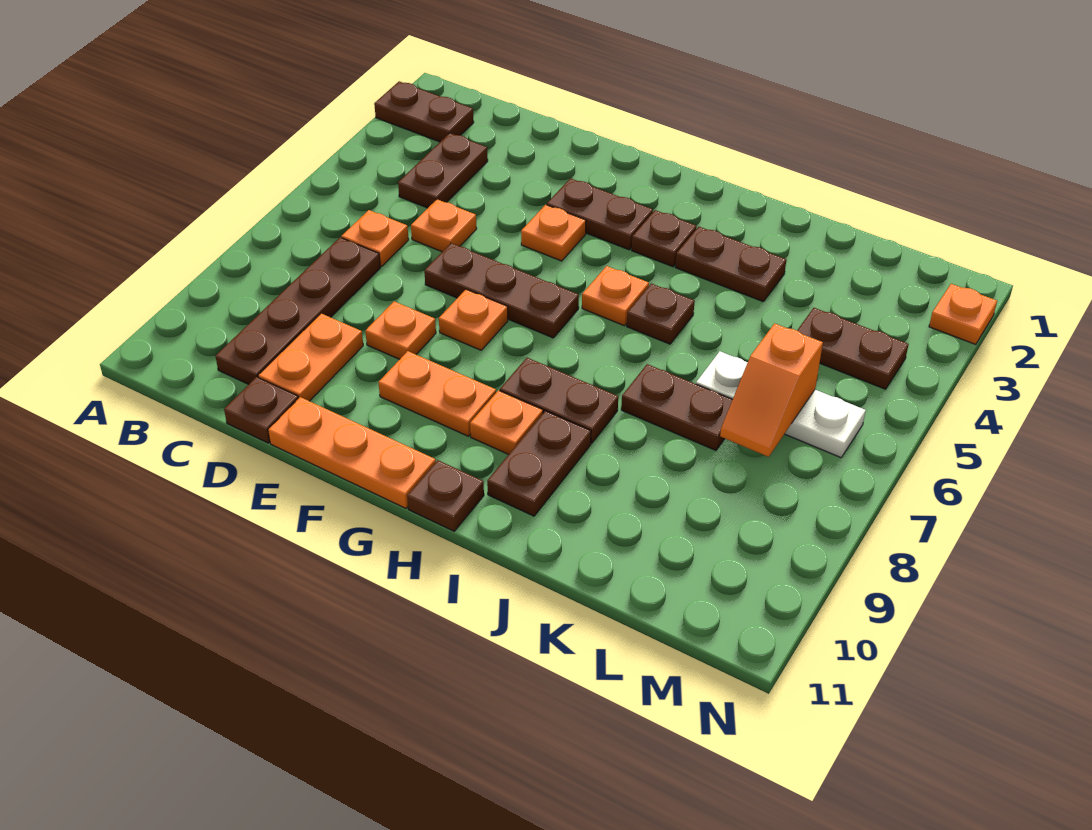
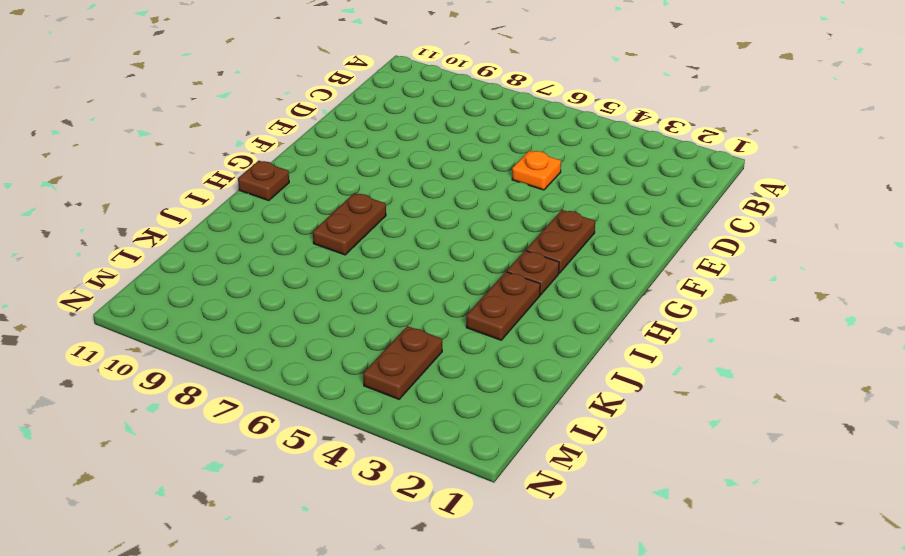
none -> brown 1x2 plate [374,81,474,142]
none -> brown 1x2 plate [398,133,488,208]
none -> orange 1x1 plate [341,210,409,266]

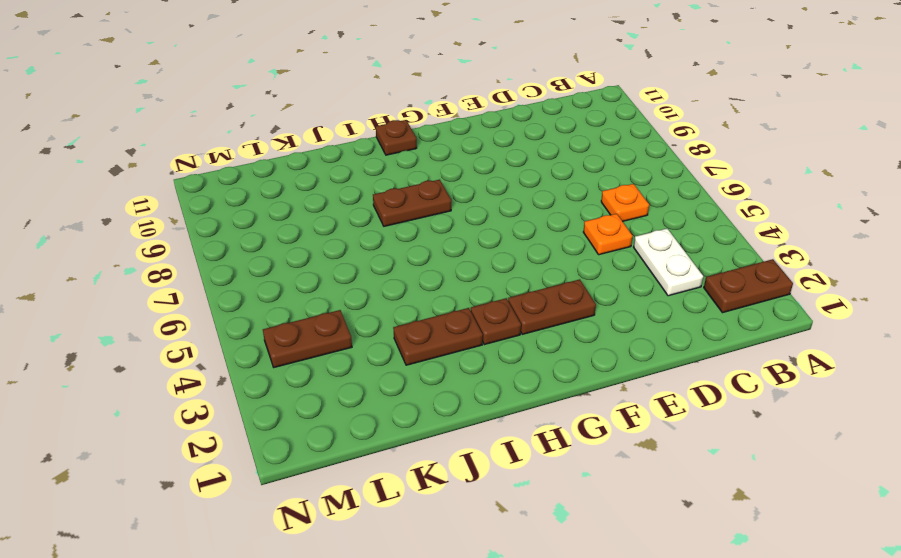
white 1x2 plate [634,229,703,296] -> brown 1x2 plate [398,133,488,208]
none -> brown 1x4 plate [215,237,380,384]
none -> orange 1x2 plate [258,313,363,401]
none -> brown 1x1 plate [224,377,298,443]

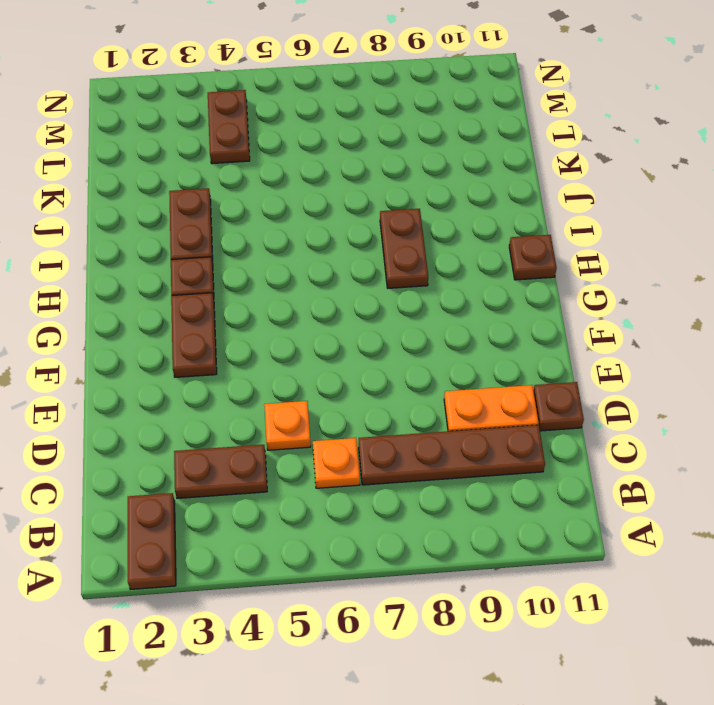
none -> brown 1x3 plate [424,243,579,338]
none -> orange 1x1 plate [365,301,436,359]
none -> orange 1x3 plate [268,397,436,508]

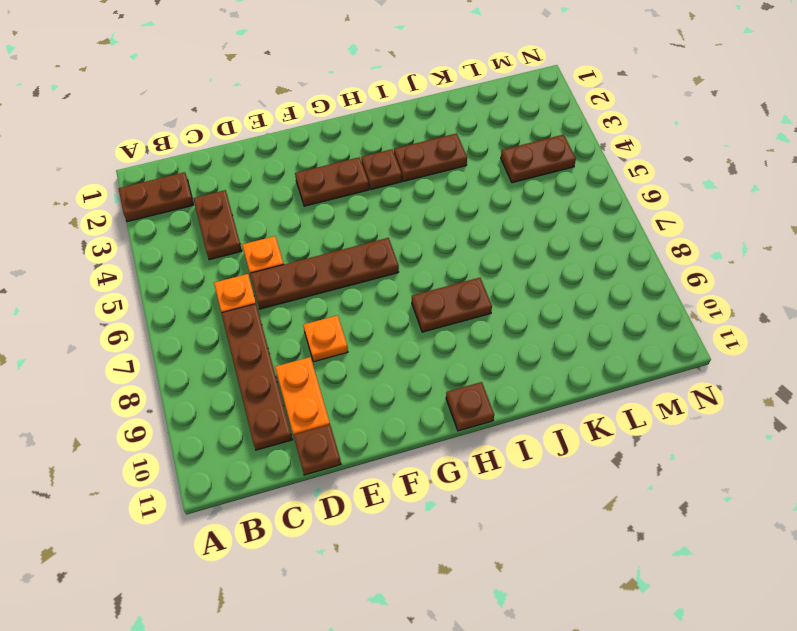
brown 1x4 plate [250,238,399,309] -> brown 1x3 plate [424,243,579,338]
none -> orange 1x3 plate [268,397,436,508]
none -> orange 1x1 plate [521,205,586,261]
none -> orange 1x1 plate [439,289,508,350]

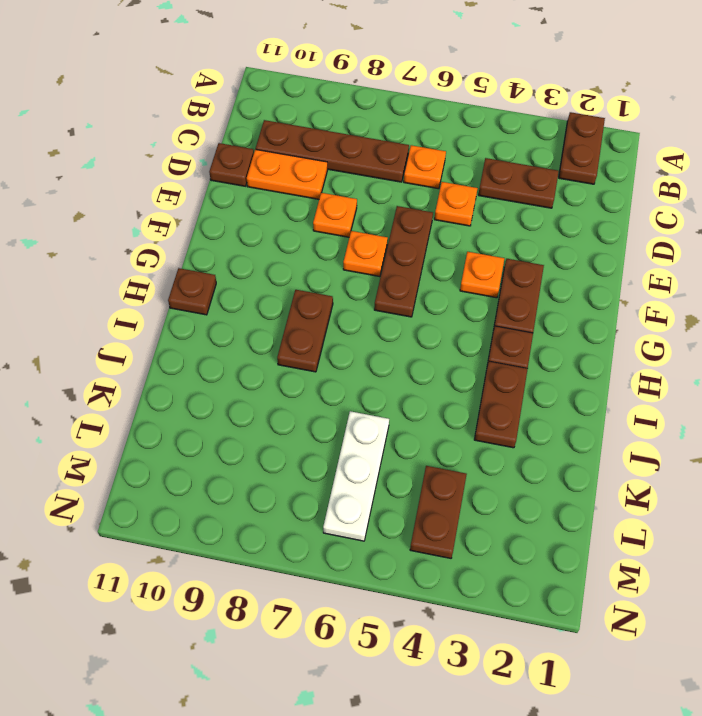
none -> orange 1x3 plate [268,397,436,508]
none -> orange 1x2 plate [378,351,496,436]
none -> orange 1x1 plate [582,266,649,326]

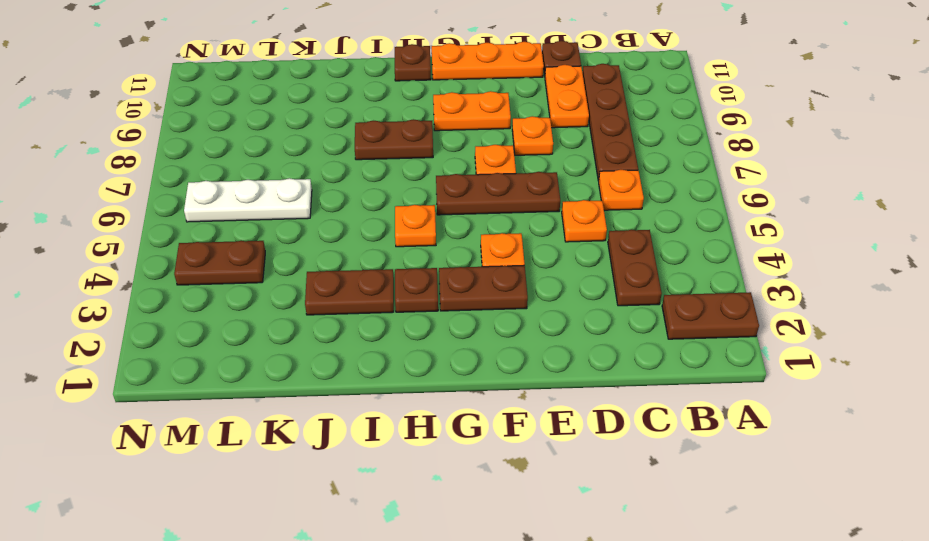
none -> orange 1x1 plate [470,390,543,454]
none -> brown 1x1 plate [627,283,695,344]
none -> brown 1x2 plate [487,411,591,516]

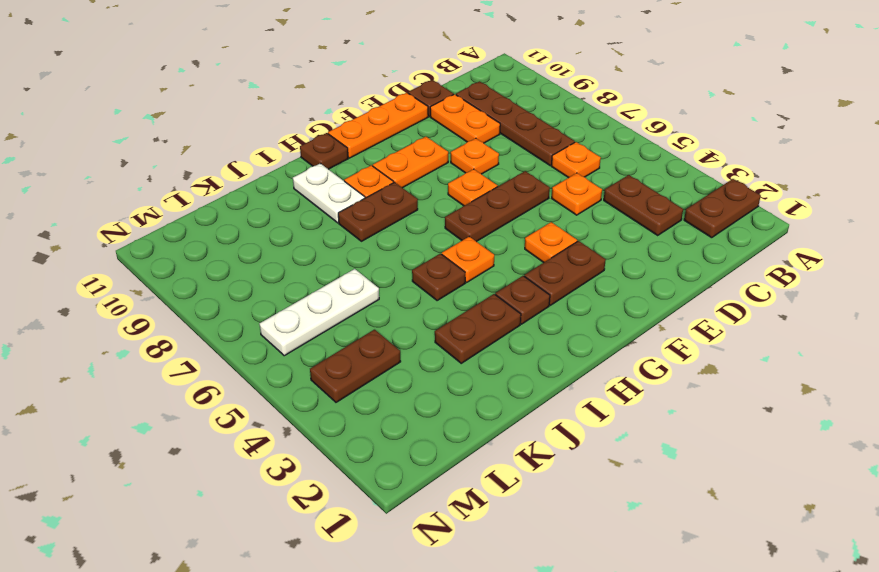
white 1x2 plate [293,163,365,223] -> brown 1x2 plate [487,411,591,516]
none -> brown 1x2 plate [621,364,733,450]
none -> orange 1x1 plate [929,284,997,344]
none -> orange 1x2 slope [720,323,823,457]

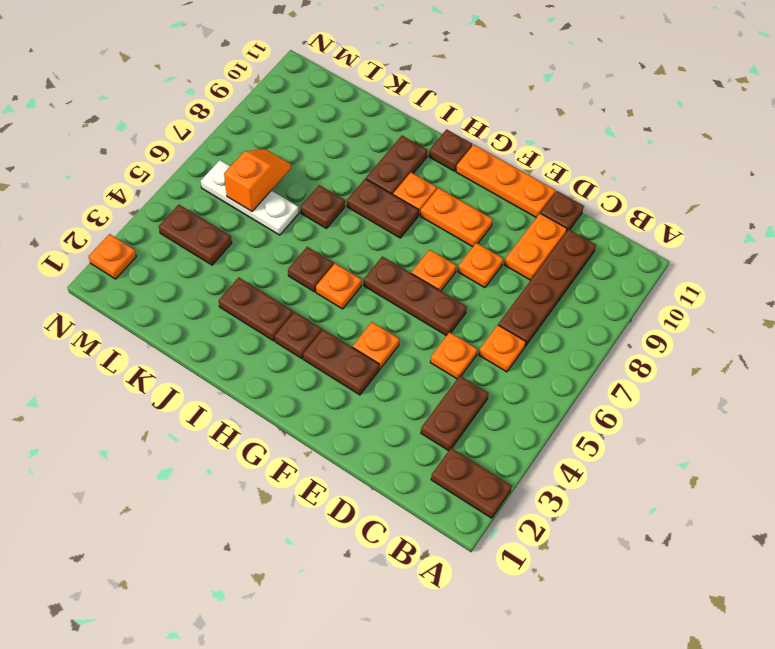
brown 1x1 plate [301,185,345,228] -> brown 1x2 plate [621,364,733,450]

